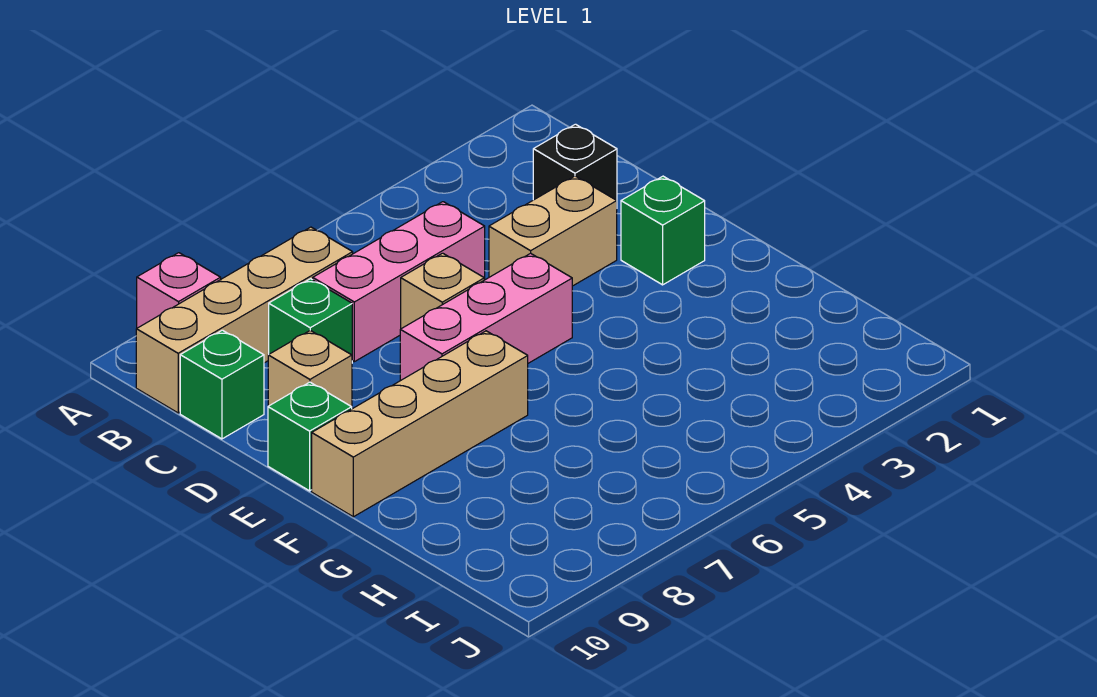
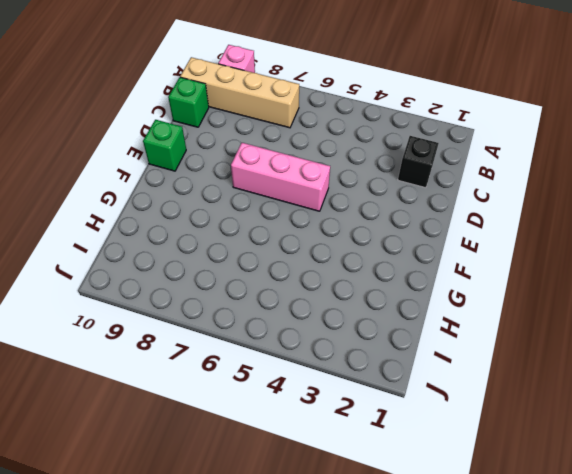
none -> pink 1x3 brick [313,202,485,362]
none -> green 1x1 brick [269,279,352,355]
none -> tan 1x2 brick [489,176,617,286]

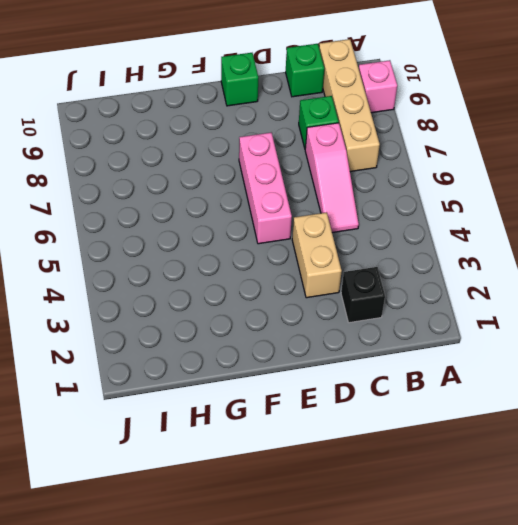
pink 1x3 slope [305,123,359,233] -> pink 1x3 brick [313,202,485,362]
none -> tan 1x1 brick [401,253,484,329]
none -> tan 1x1 brick [268,331,352,407]
none -> green 1x1 brick [621,176,705,285]

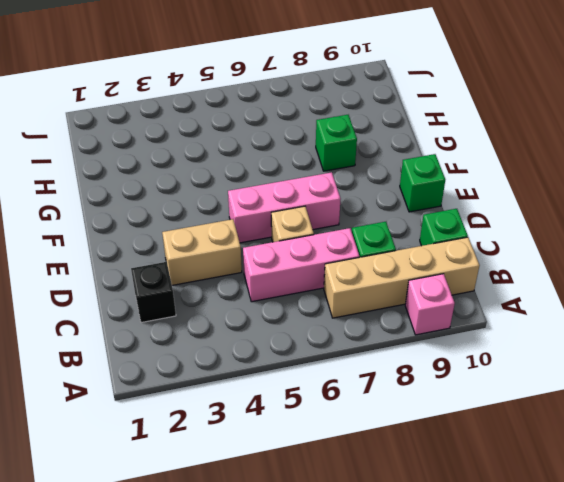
green 1x1 brick [316,115,357,171] -> green 1x1 brick moved to [621,176,705,285]
none -> tan 1x1 brick [268,331,352,407]
none -> tan 1x4 brick [312,331,528,517]

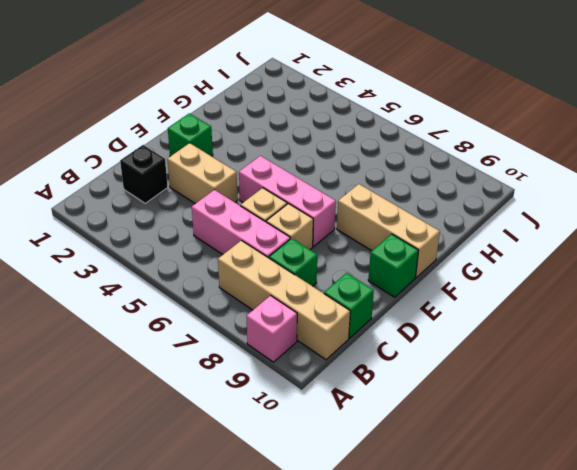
tan 1x1 brick [266,204,313,249] -> tan 1x1 brick moved to [268,331,352,407]
tan 1x3 brick [337,184,440,278] -> tan 1x4 brick [312,331,528,517]

